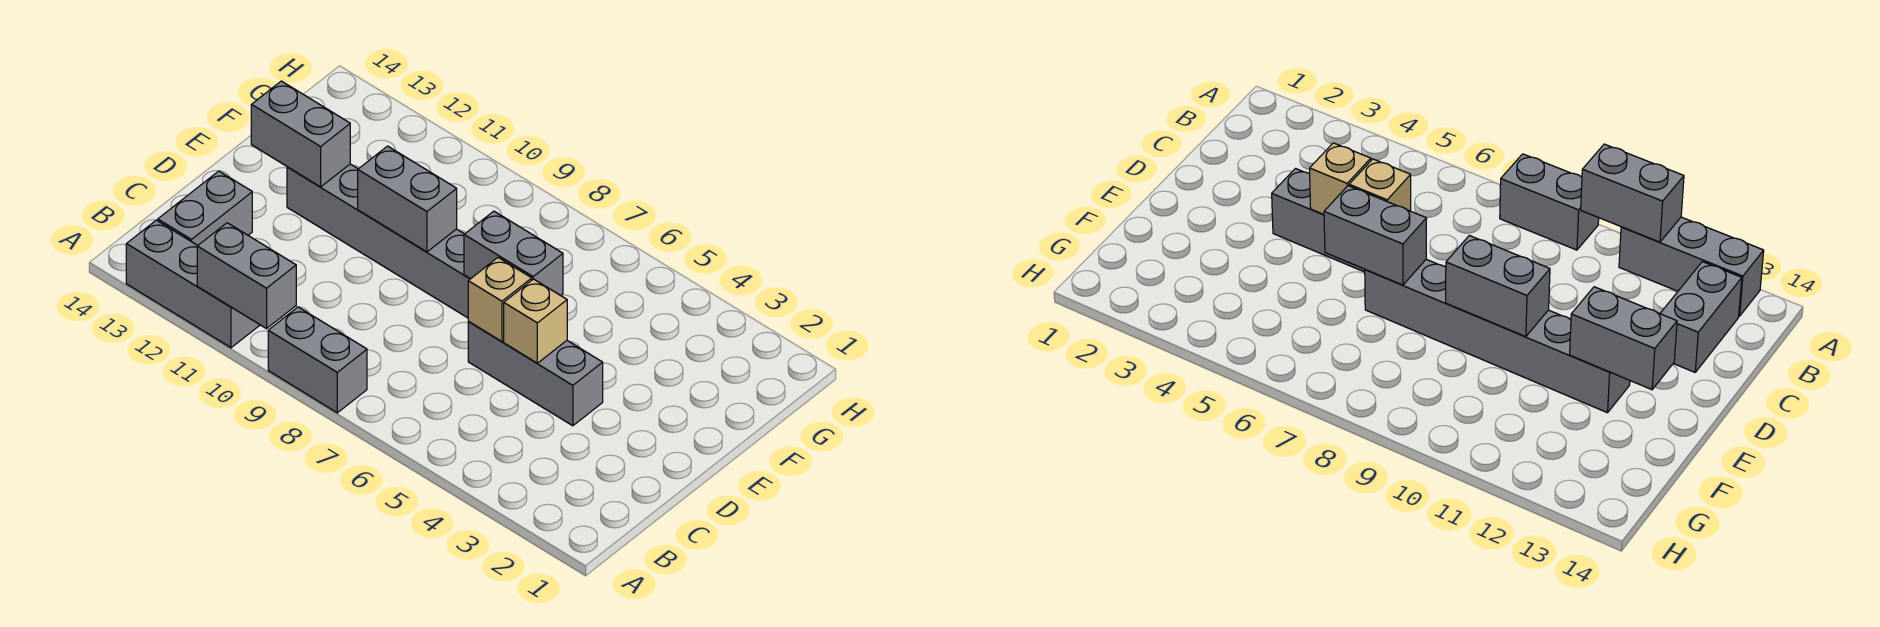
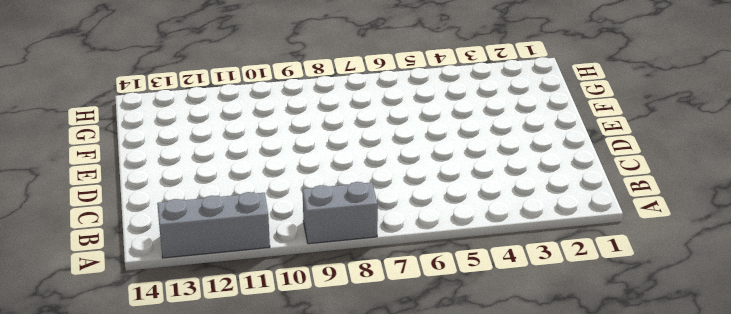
none -> grey 1x2 brick [158,171,252,245]
none -> grey 1x3 brick [468,321,603,426]

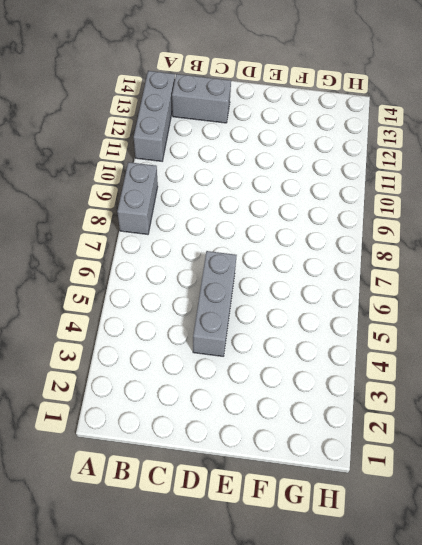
none -> grey 1x6 brick [287,164,470,318]
none -> grey 1x2 brick [197,223,296,329]

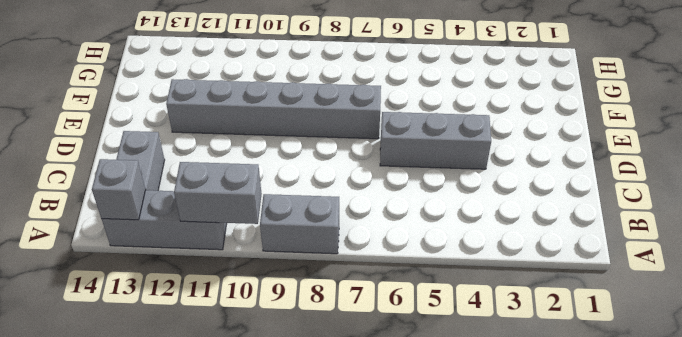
grey 1x1 brick [92,159,145,220] -> none
none -> tan 1x1 brick [504,279,567,363]
none -> tan 1x1 brick [468,258,532,341]

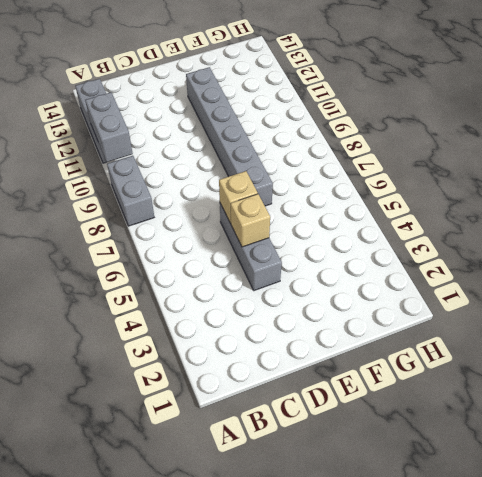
none -> grey 1x2 brick [158,171,252,245]
none -> grey 1x2 brick [464,211,563,296]

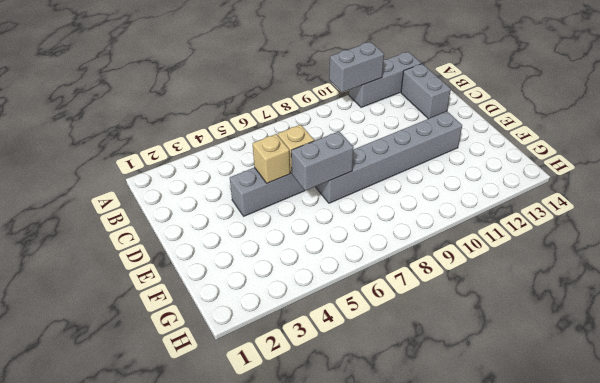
none -> grey 1x2 brick [268,307,367,413]
none -> grey 1x2 brick [358,146,457,252]

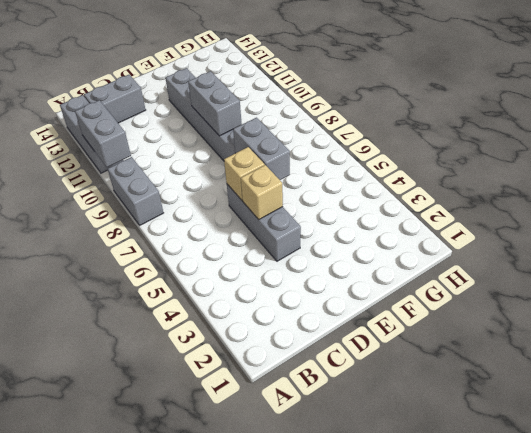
none -> grey 1x2 brick [251,81,350,187]

